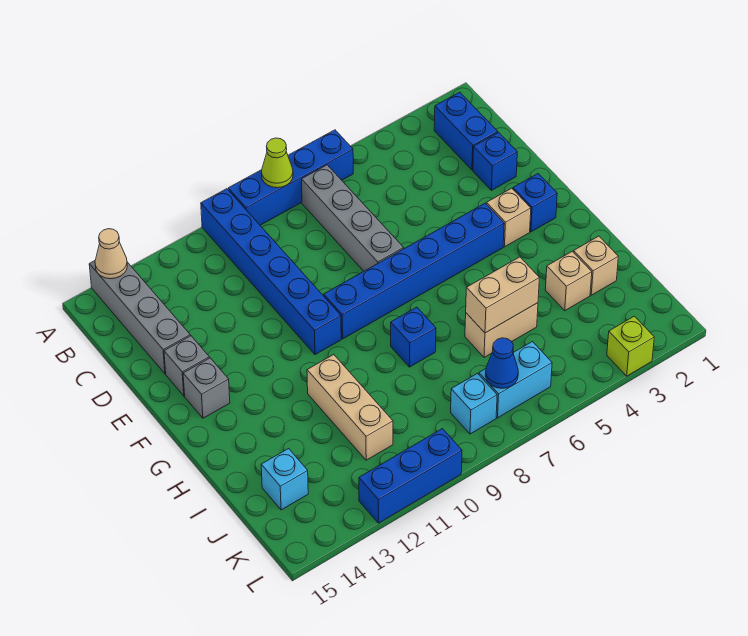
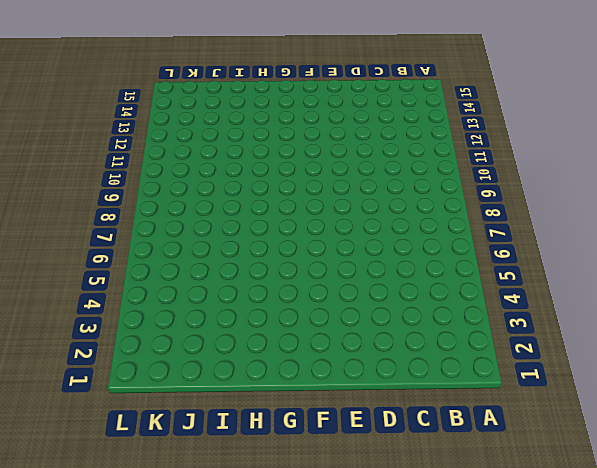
none -> blue 1x4 brick [228,130,353,225]
none -> blue 1x6 brick [201,189,341,355]
none -> grey 1x4 brick [89,261,190,374]

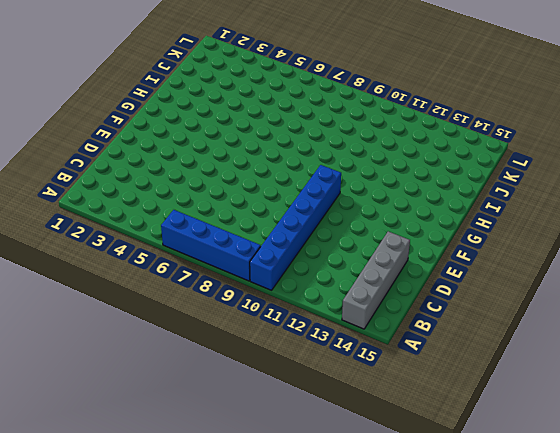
none -> blue 1x2 brick [434,92,498,170]
none -> grey 1x4 brick [302,165,404,271]
none -> blue 1x1 brick [473,132,517,190]

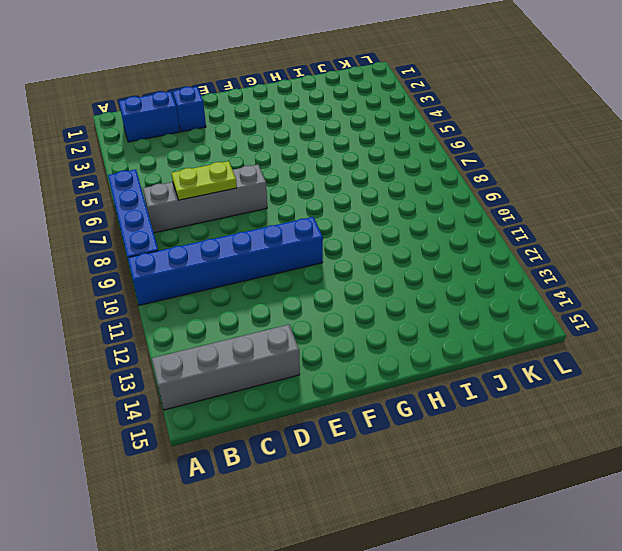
lime 1x2 plate [171,161,237,200] -> none
none -> grey 1x1 brick [164,336,209,396]
none -> blue 1x1 brick [513,174,557,232]
none -> tan 1x1 brick [487,188,531,247]

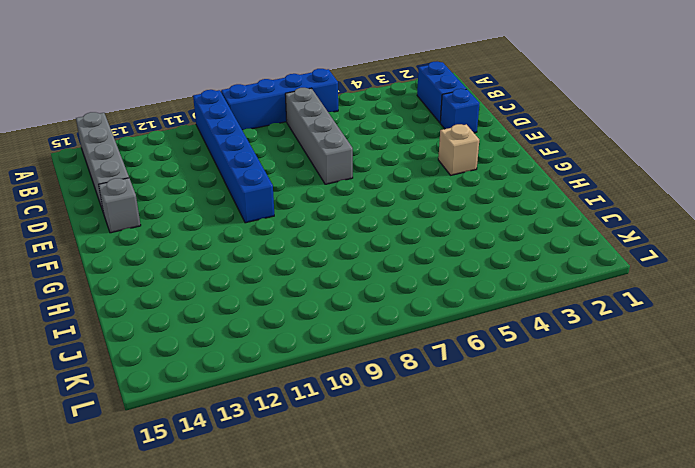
none -> blue 1x1 brick [513,174,557,232]
none -> blue 1x6 brick [324,203,504,339]
none -> grey 1x1 brick [183,358,230,418]

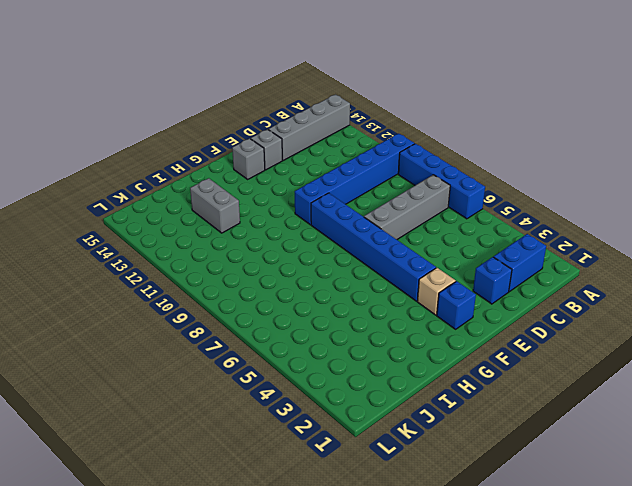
grey 1x2 brick [190,178,240,233] -> none
none -> blue 1x1 brick [391,307,436,367]
none -> tan 1x3 brick [307,355,393,460]
none -> tan 1x1 brick [573,236,618,295]

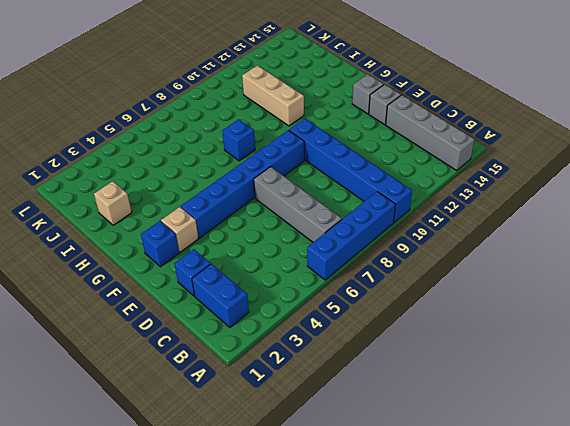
none -> tan 1x1 brick [545,251,592,311]
none -> tan 1x2 brick [465,303,538,357]
none -> cyan 1x1 brick [261,449,308,510]

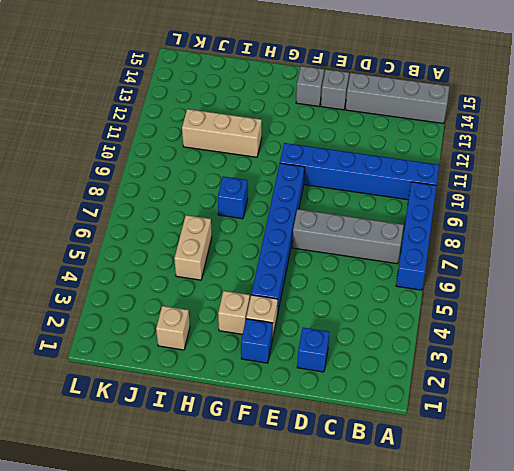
tan 1x1 brick [218,291,250,334] -> tan 1x1 brick moved to [545,251,592,311]
none -> blue 1x2 brick [434,92,498,170]
none -> cyan 1x1 brick [261,449,308,510]
none -> cyan 1x2 brick [479,342,552,418]

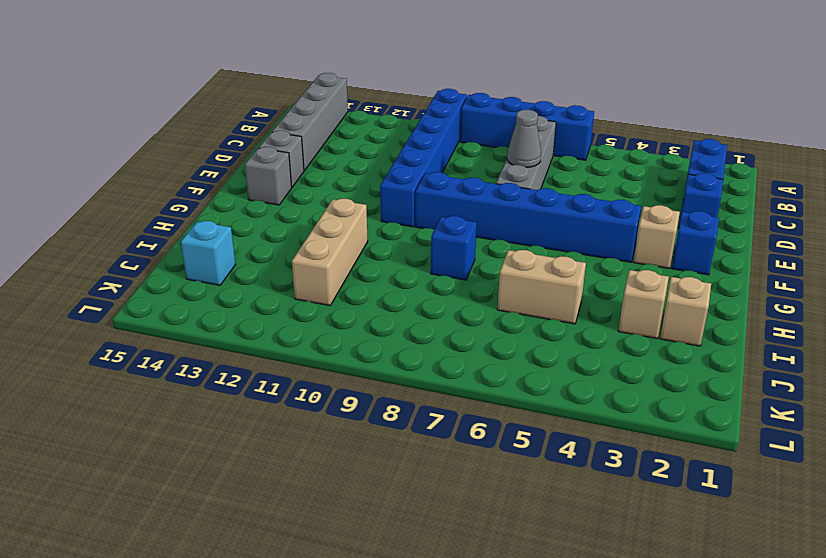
grey 1x1 cone [507,110,541,168] -> none
none -> cyan 1x2 brick [479,342,552,418]
none -> cyan 1x1 brick [451,374,497,434]
none -> lime 1x1 brick [607,316,654,376]

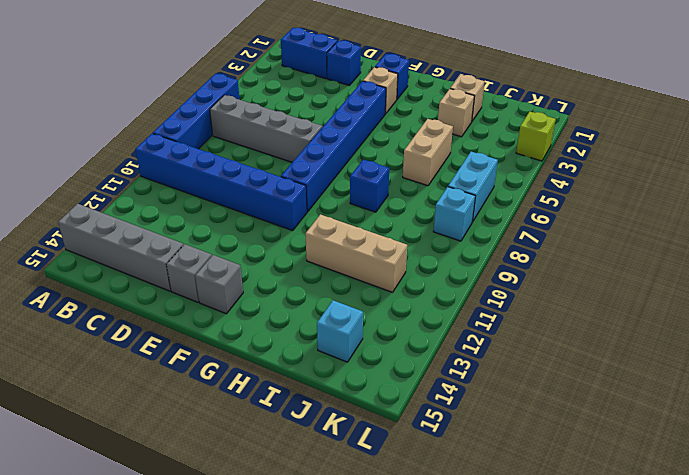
none -> blue 1x3 brick [359,429,462,523]
none -> lime 1x1 cone [262,138,293,188]
none -> tan 1x1 cone [95,229,127,279]

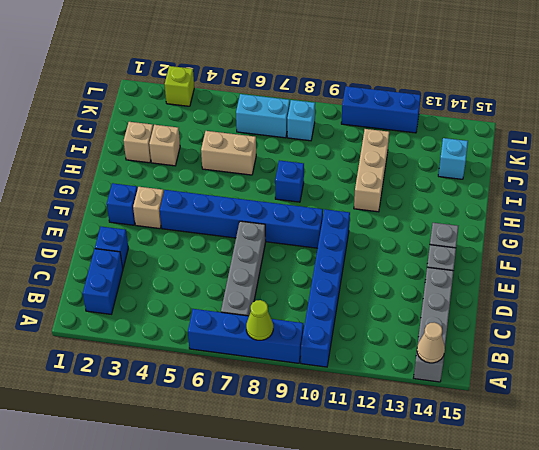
none -> tan 1x2 brick [466,257,539,333]
none -> blue 1x1 cone [486,338,518,388]

